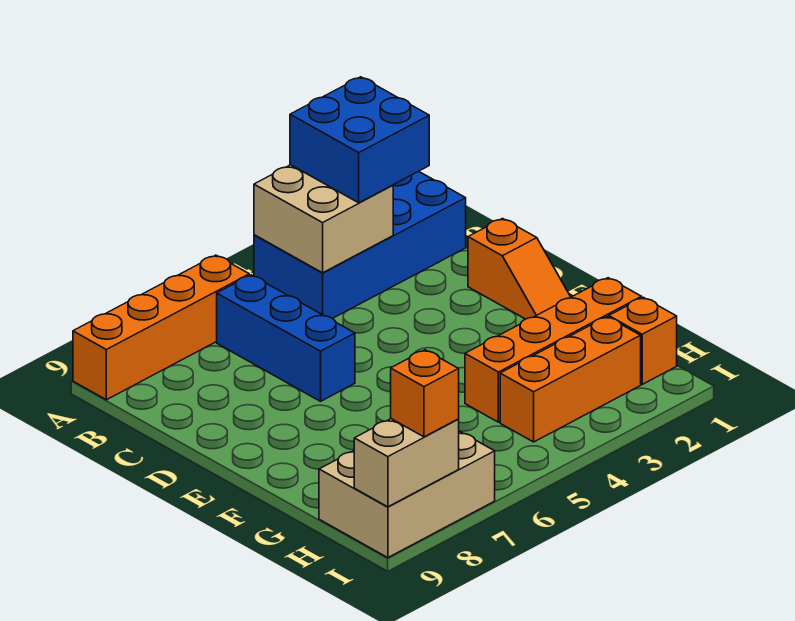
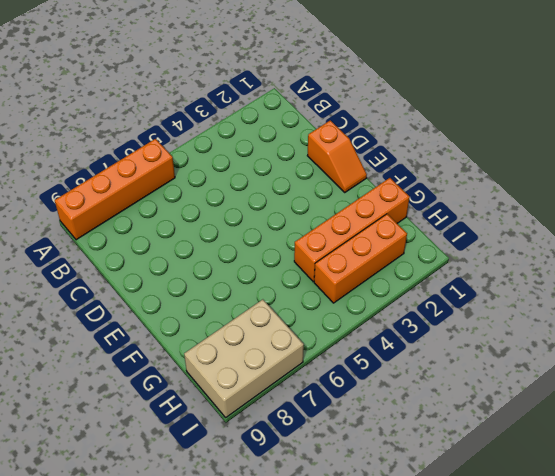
none -> blue 2x4 brick [254,171,466,319]
none -> blue 1x3 brick [217,275,355,401]
none -> orange 1x1 brick [609,297,677,384]

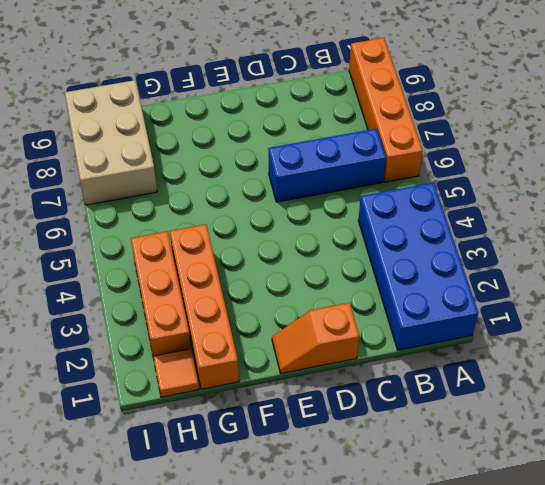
orange 1x1 tile [153,349,199,397] -> orange 1x1 brick [609,297,677,384]
none -> tan 2x2 brick [254,165,393,273]
none -> tan 1x2 brick [354,419,459,507]
none -> blue 2x2 brick [290,77,429,203]

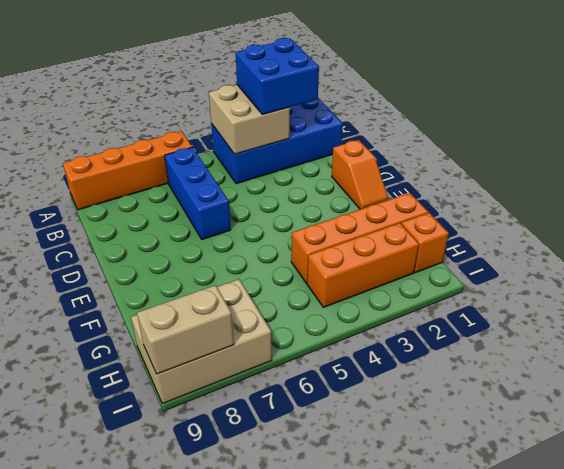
none -> orange 1x1 brick [391,350,459,437]

